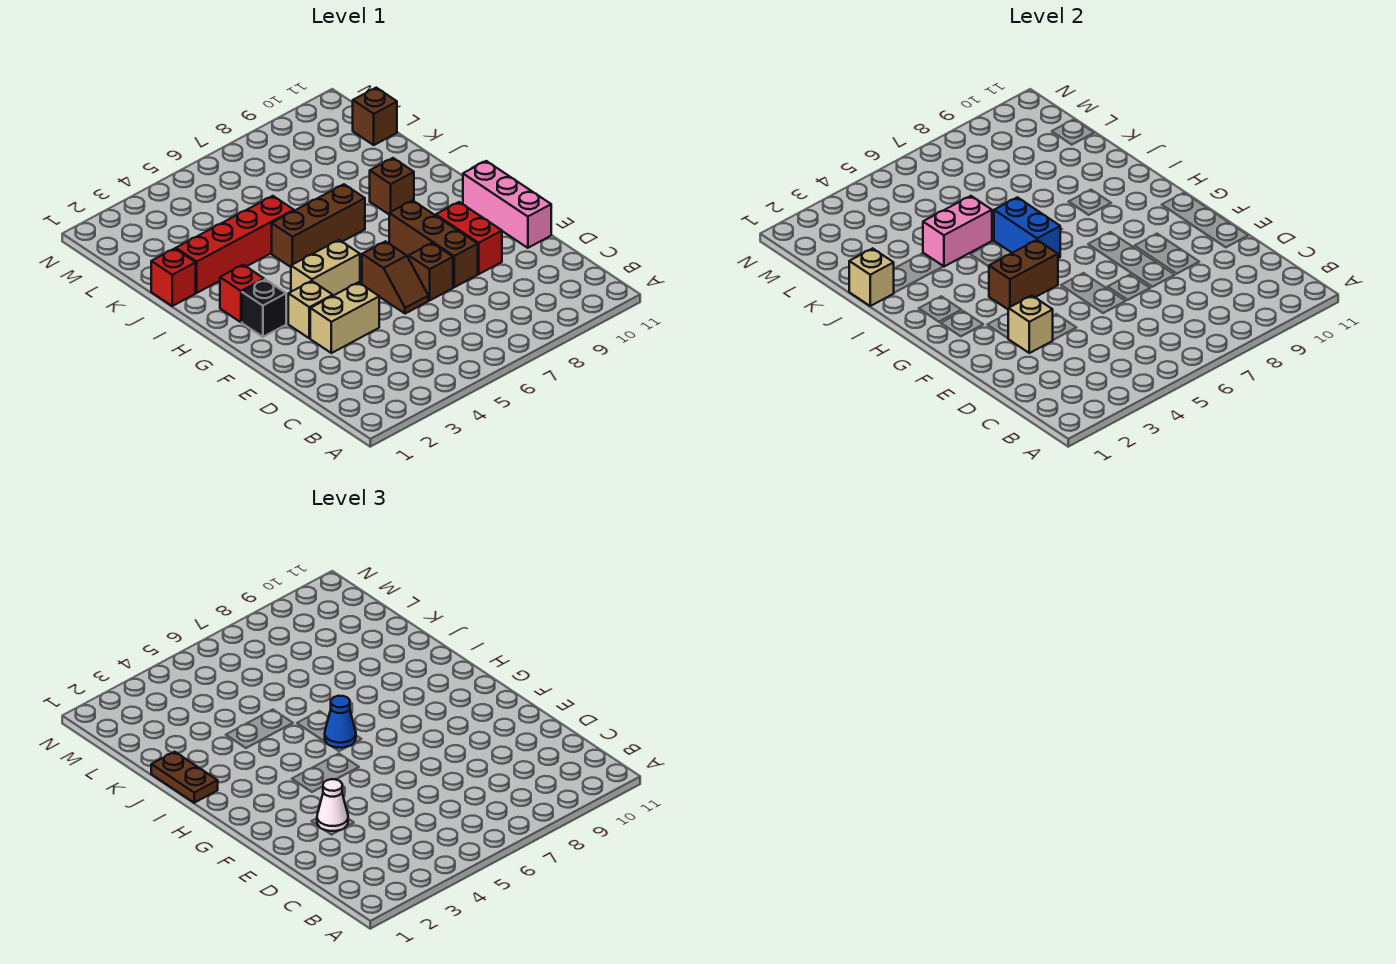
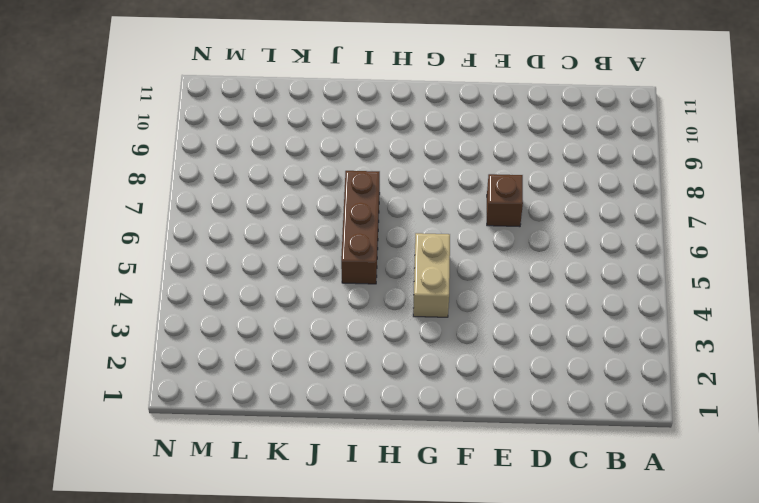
none -> tan 1x2 brick [310,282,379,353]
none -> brown 1x2 slope [362,241,428,314]
none -> brown 1x3 brick [389,200,478,287]

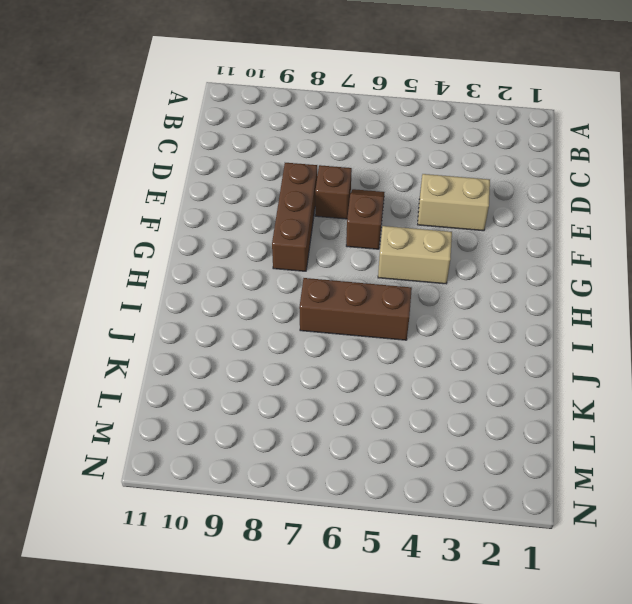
none -> red 1x2 brick [436,202,502,274]
none -> pink 1x3 brick [463,161,551,248]
none -> tan 1x1 brick [288,281,333,338]

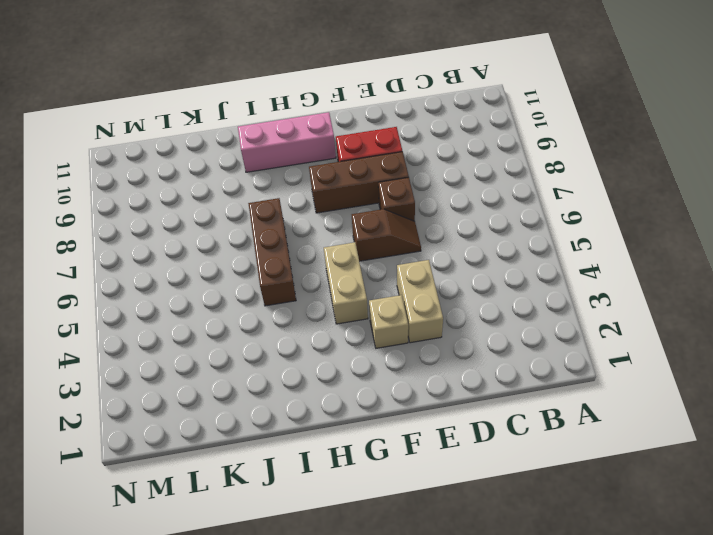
pink 1x3 brick [238,112,336,172] -> pink 1x3 brick moved to [463,161,551,248]
none -> black 1x1 brick [242,279,286,337]
none -> red 1x1 brick [220,265,264,322]
none -> brown 1x1 brick [370,158,414,214]

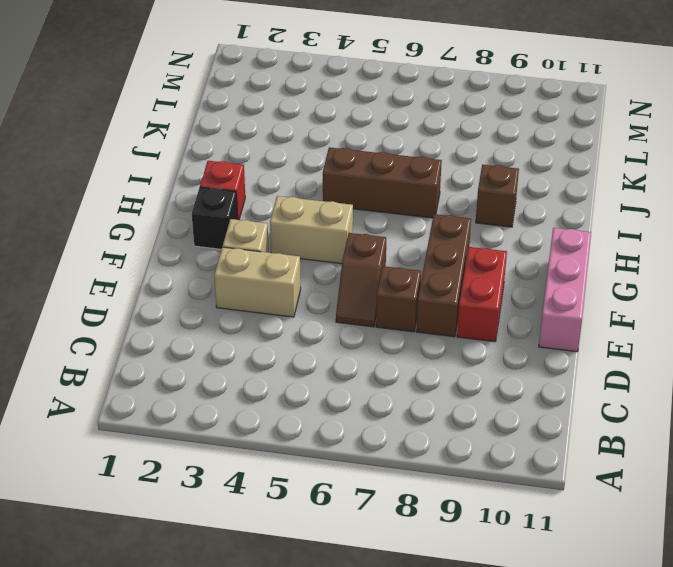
none -> red 1x1 brick [151,248,196,306]
none -> red 1x4 brick [176,196,294,293]
none -> brown 1x1 brick [353,88,397,145]

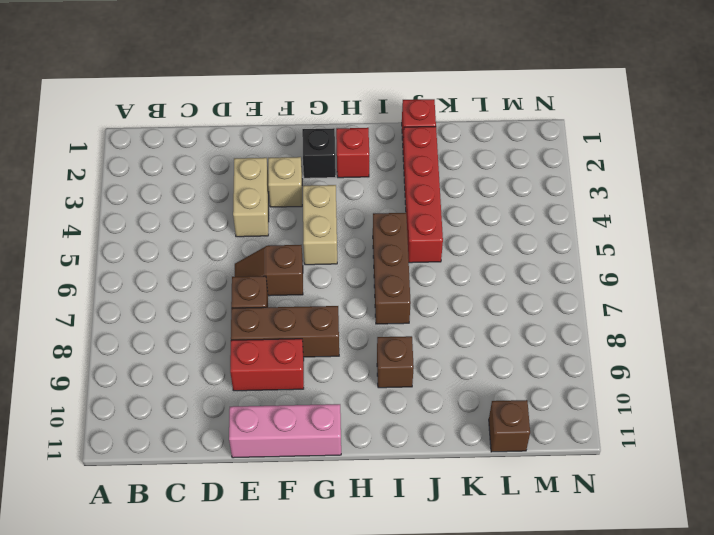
none -> tan 1x1 brick [1008,296,1053,353]
none -> brown 1x2 brick [989,240,1058,309]
none -> blue 1x2 brick [994,197,1060,258]

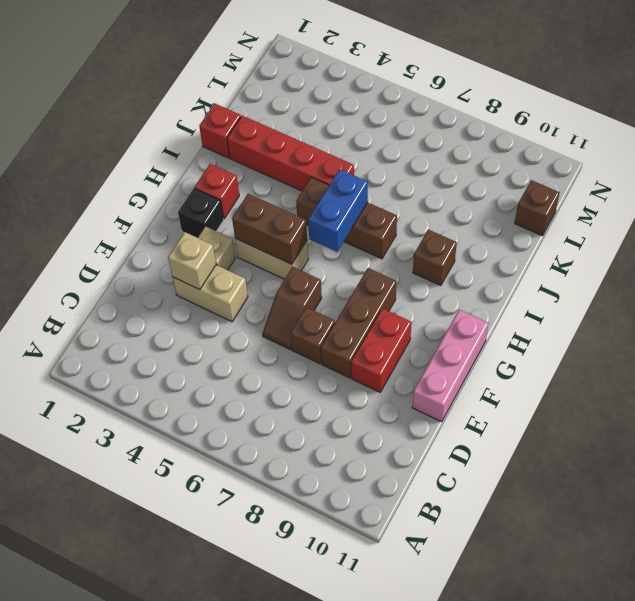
none -> tan 1x1 brick [849,248,894,306]
none -> pink 1x2 brick [923,196,992,267]
none -> white 1x1 cone [317,779,348,831]

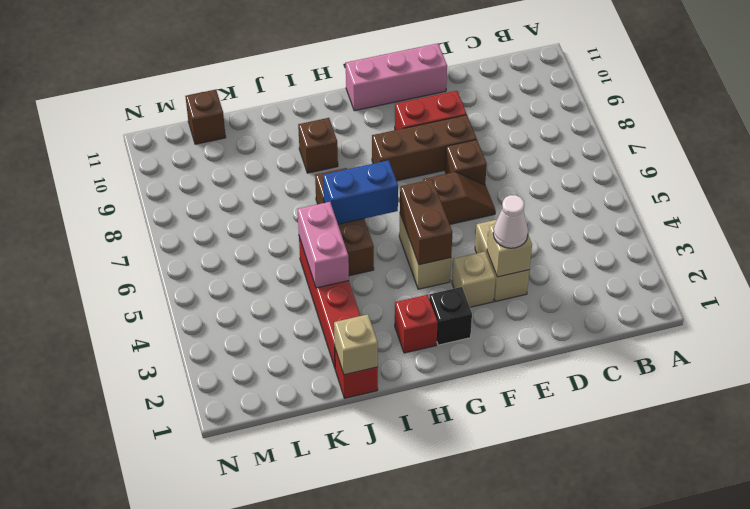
none -> blue 1x1 cone [325,696,356,748]
none -> brown 1x2 plate [151,752,218,803]

